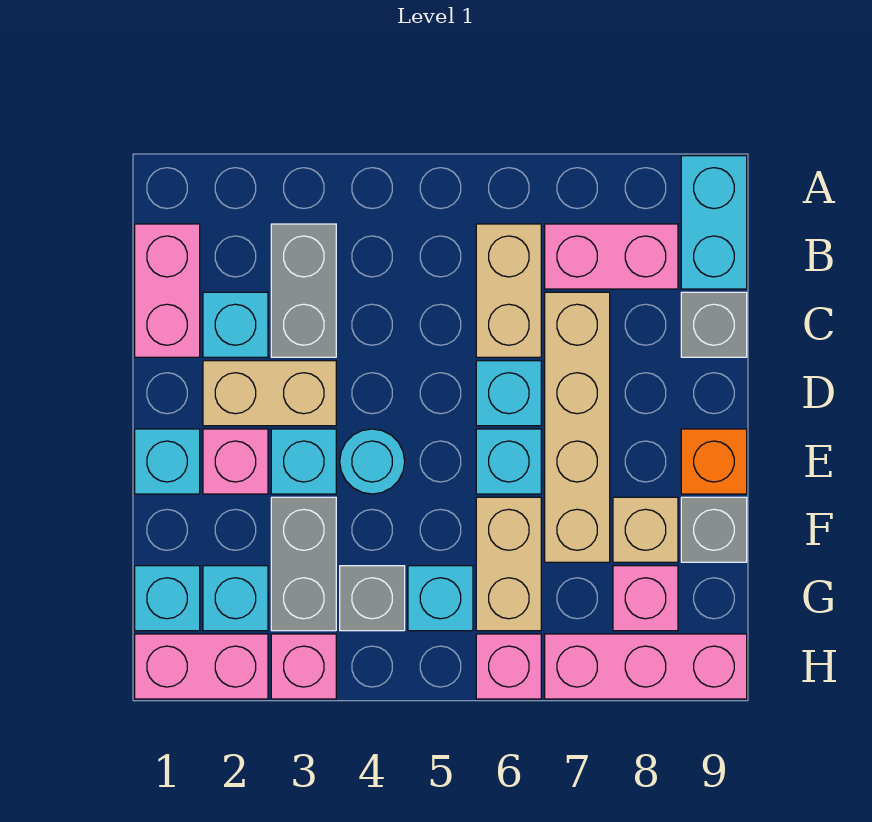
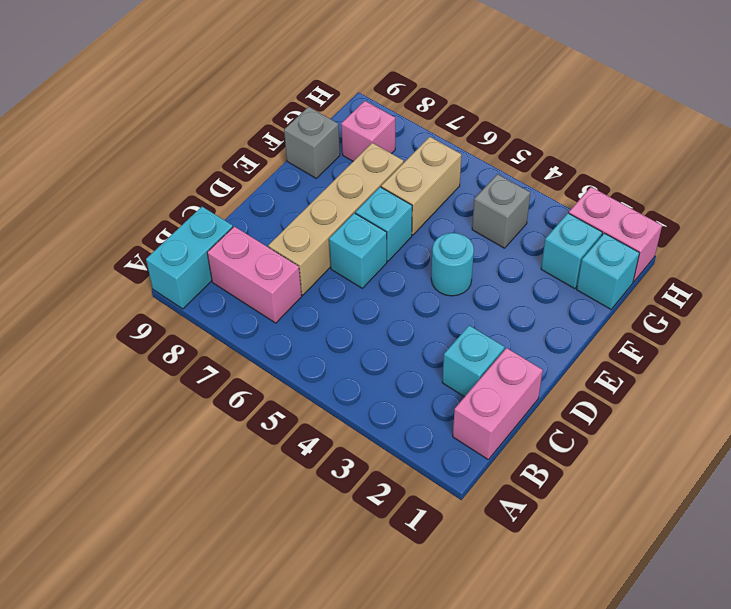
none -> grey 1x2 brick [271,224,336,357]
none -> tan 1x2 brick [476,224,541,357]
none -> grey 1x1 brick [681,292,747,357]

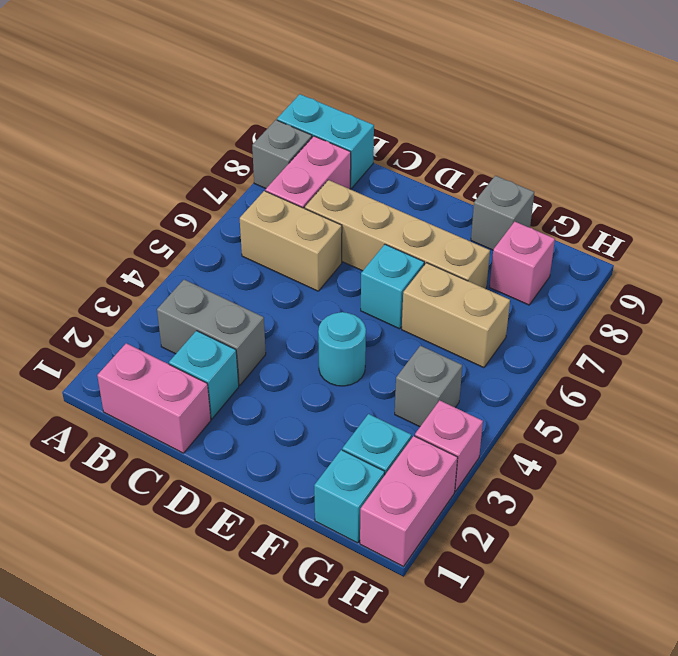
grey 1x1 brick [252,120,312,188] -> grey 1x1 brick moved to [681,292,747,357]
none -> tan 1x2 brick [203,361,336,426]
none -> cyan 1x1 brick [476,361,541,426]
none -> cyan 1x1 brick [135,429,200,494]

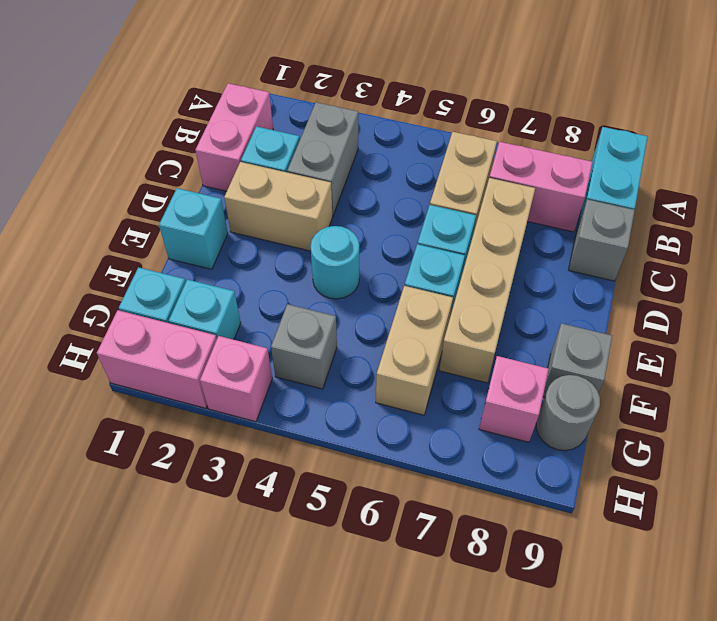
grey 1x1 round brick [536,375,600,451] -> none
none -> pink 1x1 brick [203,429,268,494]
none -> cyan 1x1 brick [271,429,336,494]
none -> orange 1x1 brick [681,429,747,494]

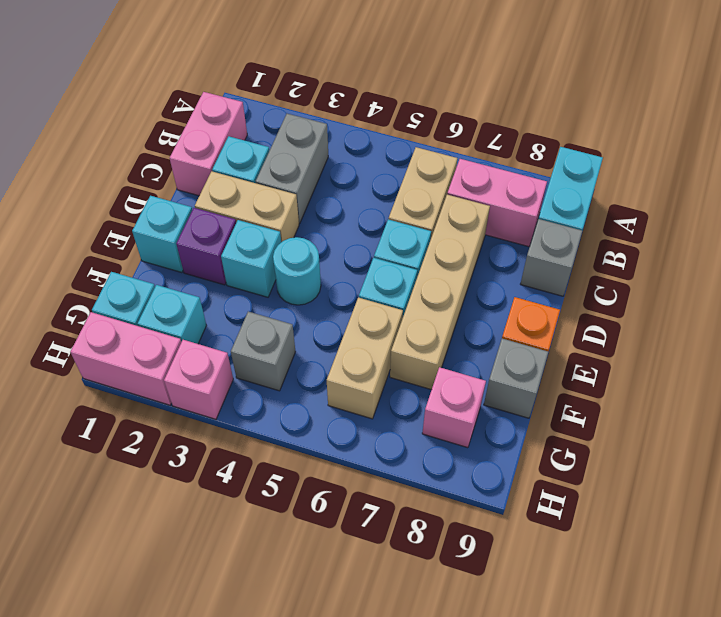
purple 1x1 brick [176,208,236,285] -> pink 1x1 brick [203,429,268,494]
none -> grey 1x2 brick [271,497,336,631]
none -> tan 1x1 brick [613,497,678,562]
none -> cyan 1x1 brick [408,566,473,631]

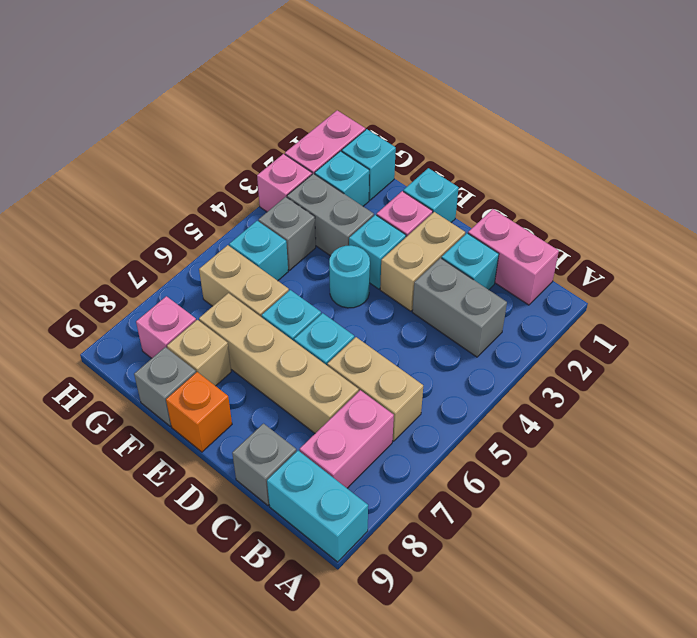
none -> pink 1x1 brick [476,634,541,699]
none -> pink 1x3 brick [545,634,747,699]

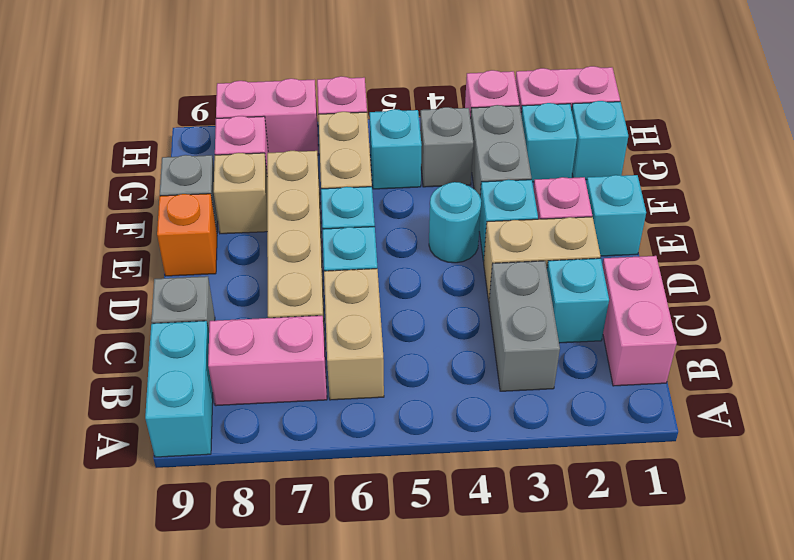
pink 1x2 brick [216,79,318,155] -> pink 1x3 brick [545,634,747,699]

